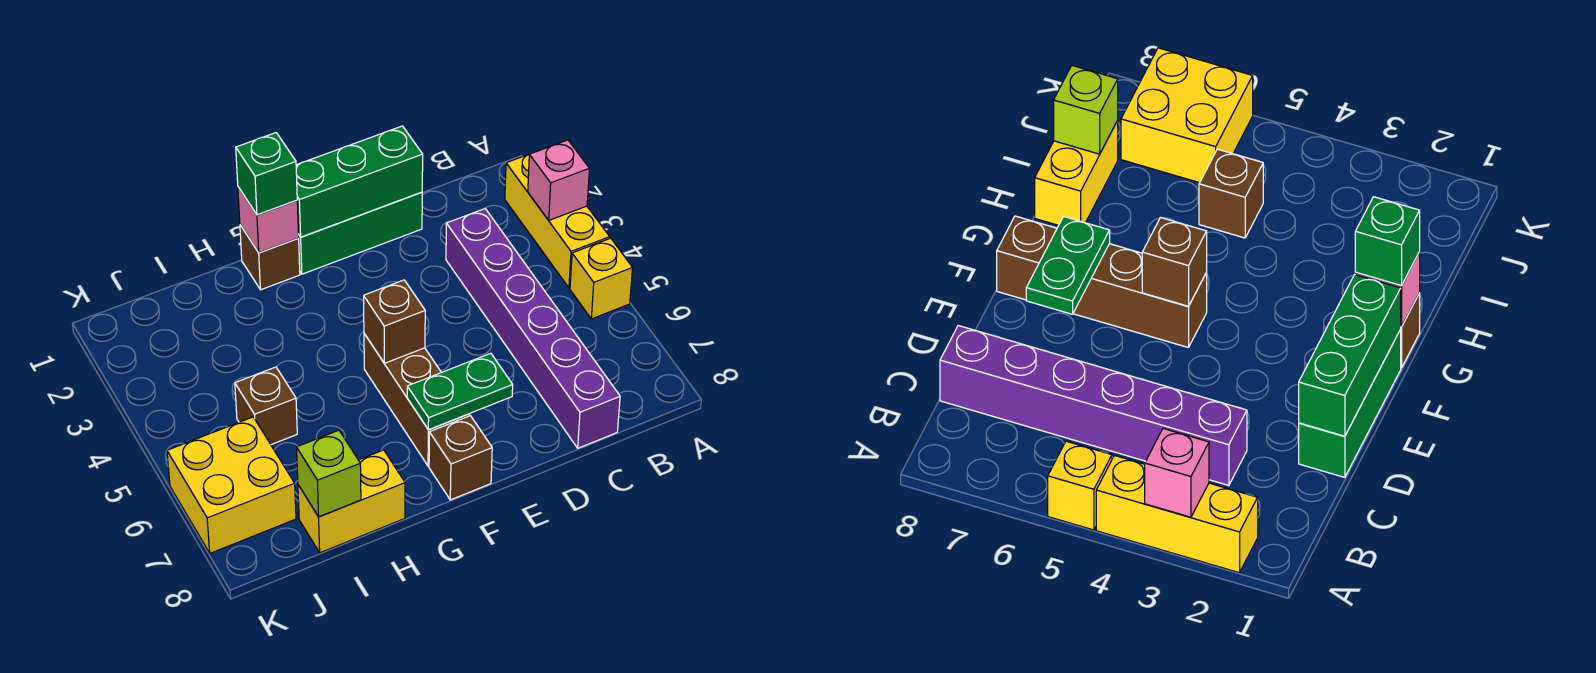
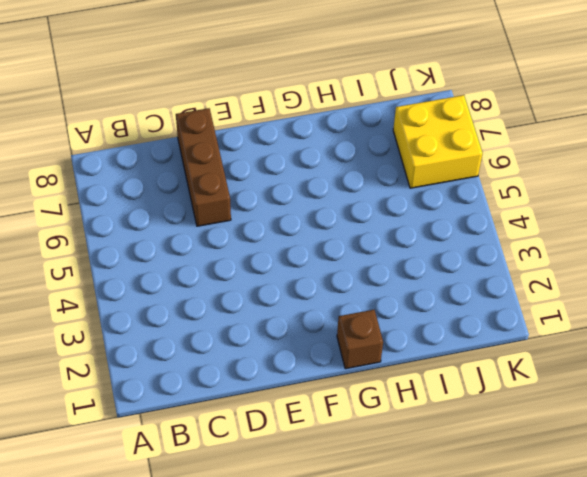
brown 1x3 brick [176,108,231,226] -> brown 1x3 brick moved to [364,334,469,466]
none -> yellow 1x3 brick [505,155,610,288]
none -> yellow 1x1 brick [570,238,633,319]
none -> purple 1x6 brick [446,209,620,448]

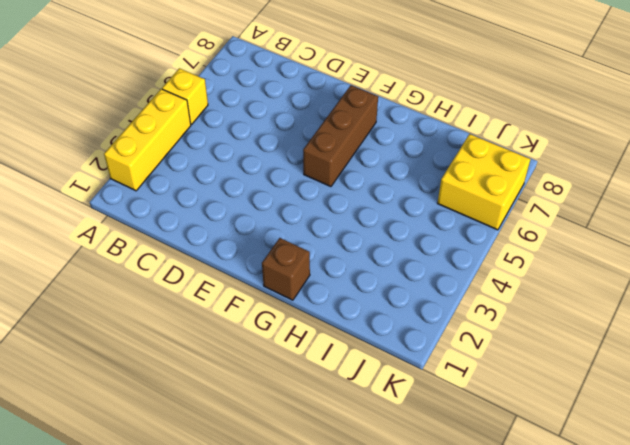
none -> purple 1x6 brick [446,209,620,448]
none -> green 1x3 brick [298,192,422,274]
none -> brown 1x1 brick [429,416,492,500]

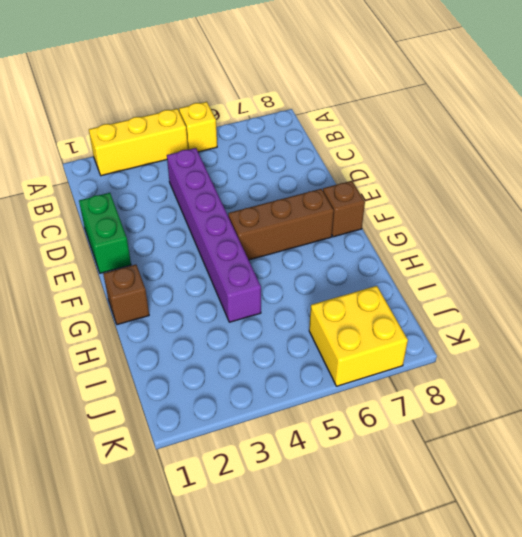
purple 1x6 brick [167,148,261,322] -> purple 1x6 brick turned to [446,209,620,448]
green 1x2 brick [79,193,131,273] -> green 1x3 brick [298,192,422,274]
none -> yellow 1x2 brick [298,450,405,553]
none -> brown 1x1 brick [235,367,297,445]
none -> pink 1x1 brick [528,140,589,220]

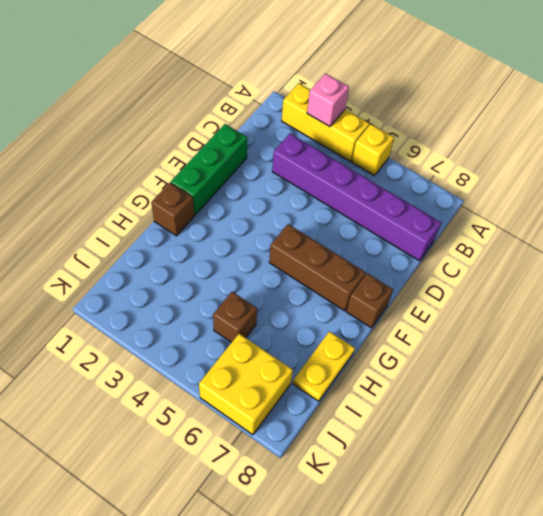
yellow 1x2 plate [293,331,355,401] -> yellow 1x2 brick [298,450,405,553]
none -> green 1x3 brick [296,126,423,237]
none -> green 1x2 plate [407,353,513,430]
none -> brown 1x1 brick [364,280,425,363]

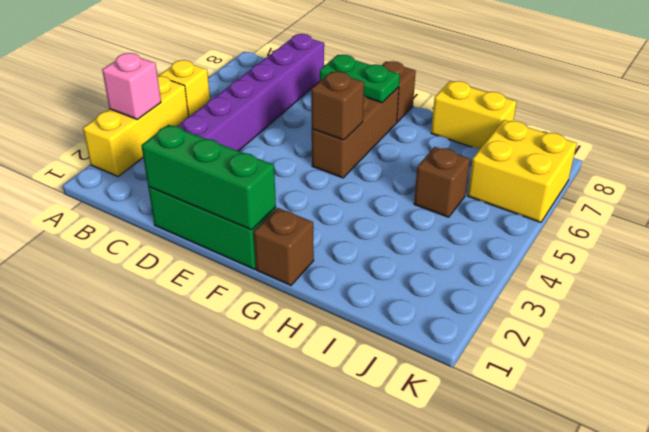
none -> pink 1x1 brick [238,187,299,253]
none -> lime 1x1 brick [297,430,361,517]
none -> green 1x1 brick [236,133,297,215]

